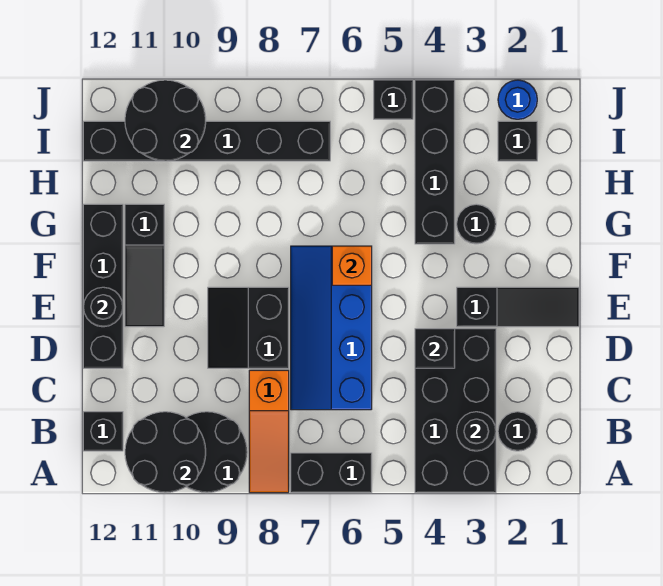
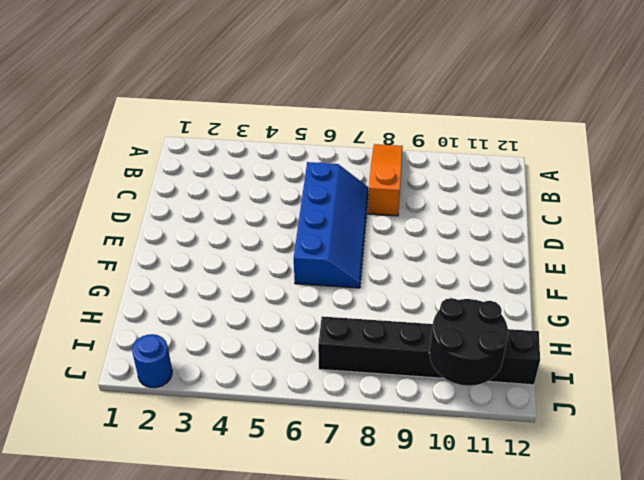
none -> black 2x4 brick [415,329,496,493]
none -> black 1x2 brick [291,453,372,493]
none -> black 2x2 round brick [186,412,247,493]

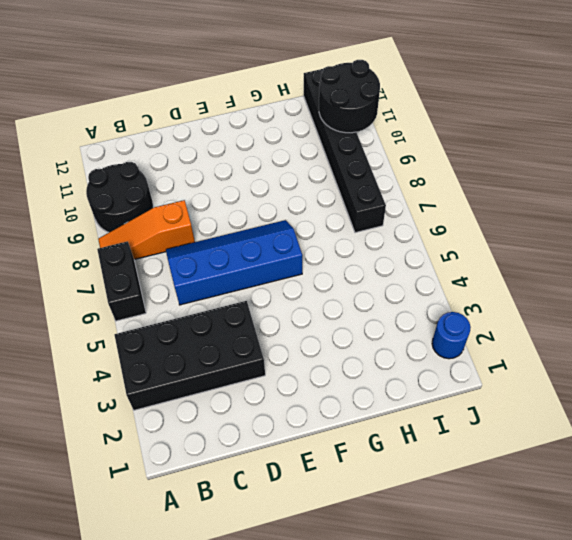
none -> black 1x1 round brick [498,412,537,451]
none -> black 1x1 brick [83,412,123,451]
none -> black 2x2 slope [208,287,289,368]

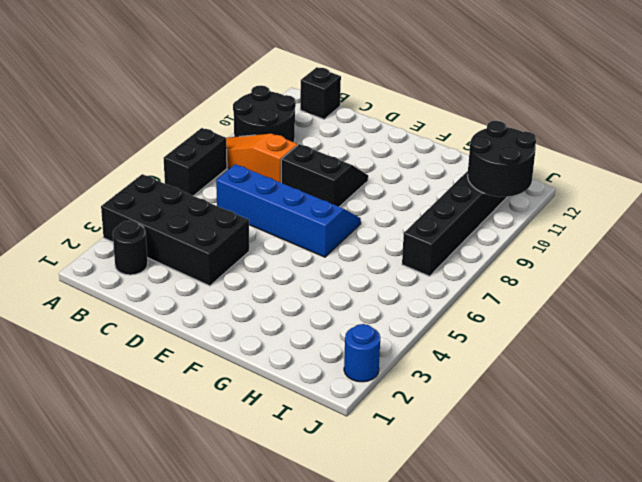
none -> black 1x4 brick [83,204,123,368]
none -> black 1x3 slope [457,287,579,327]
none -> black 1x3 slope [125,204,164,327]

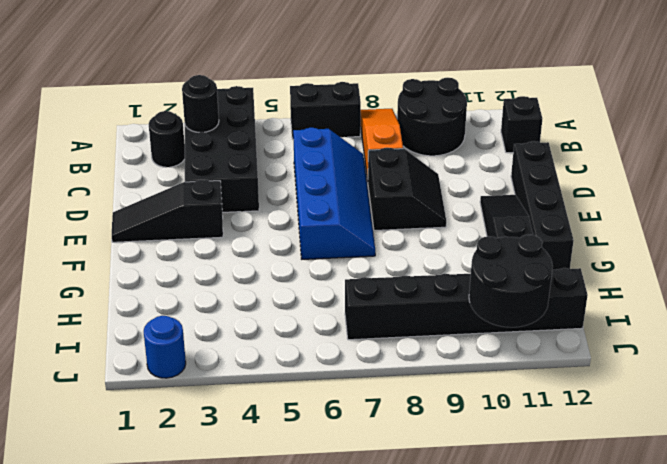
none -> black 1x1 round brick [457,204,496,244]
none -> black 1x4 brick [415,80,455,244]
none -> black 1x1 brick [498,121,537,161]

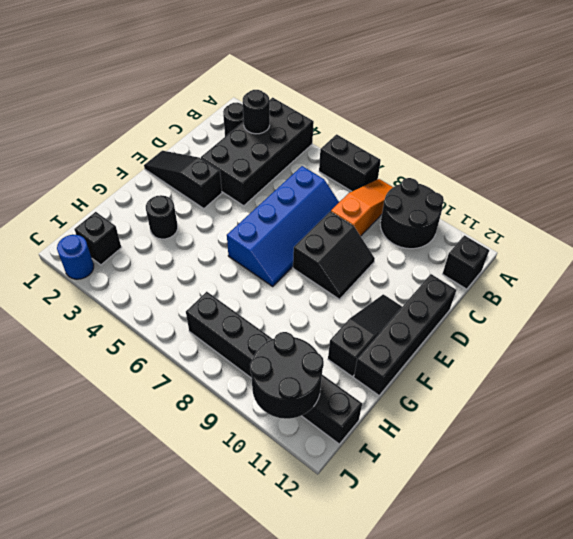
none -> black 1x4 brick [415,80,455,244]
none -> black 1x1 brick [374,80,413,119]
none -> black 2x2 round brick [125,412,206,493]

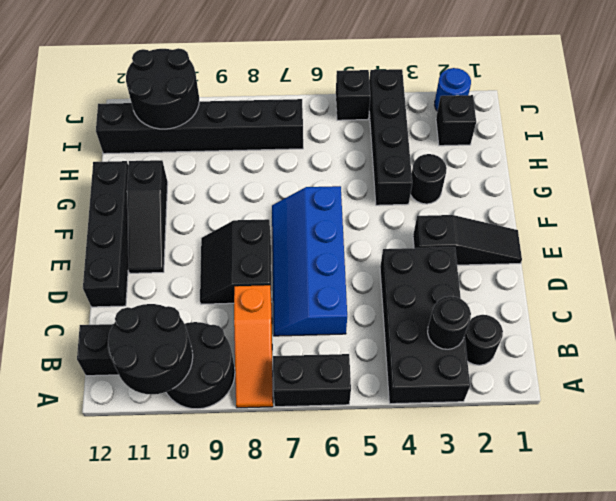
none -> black 1x1 brick [415,329,455,368]
none -> black 1x1 round brick [83,287,123,327]
none -> orange 1x1 brick [332,246,372,285]

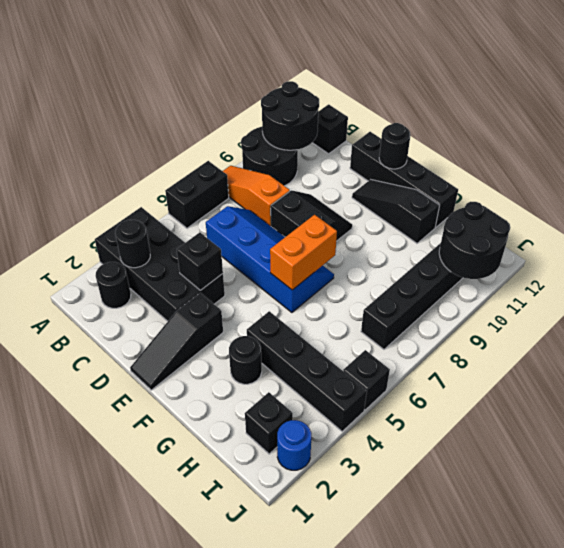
orange 1x2 brick [270,215,337,290] -> orange 1x1 brick [332,246,372,285]

